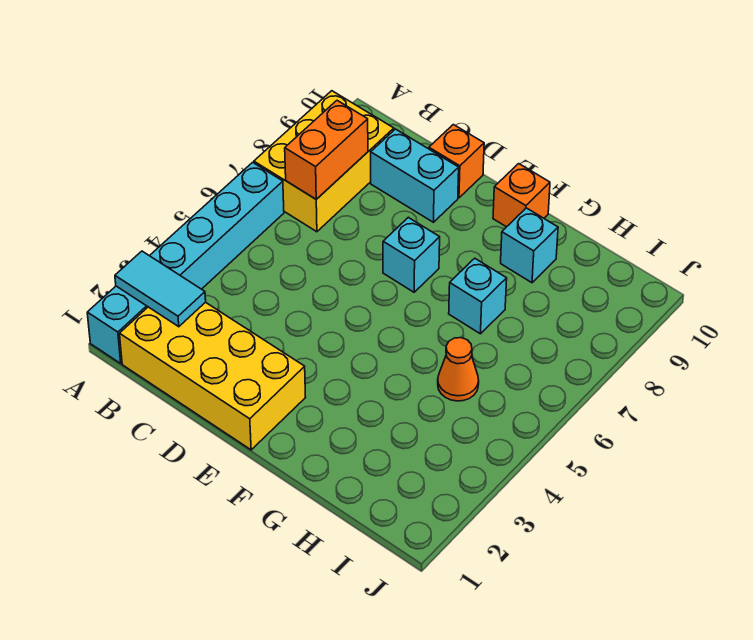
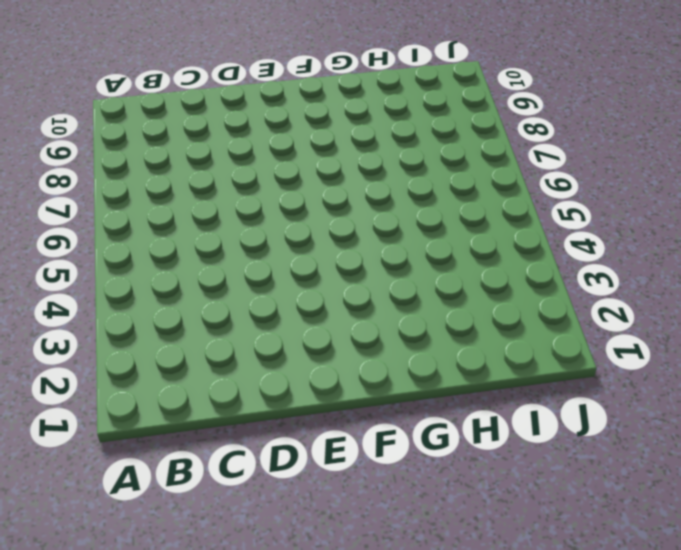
none -> cyan 1x6 brick [87,162,284,363]
none -> yellow 2x3 brick [254,91,394,232]
none -> yellow 2x4 brick [120,302,306,450]

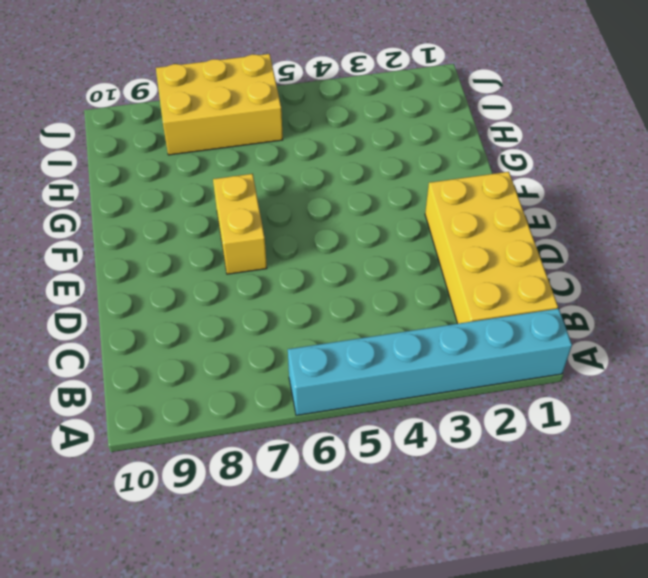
yellow 1x2 brick [213,174,267,274] -> cyan 1x1 brick [383,217,440,292]
yellow 2x3 brick [156,54,283,155] -> yellow 2x3 brick moved to [254,91,394,232]
none -> cyan 1x2 brick [371,129,459,222]
none -> orange 1x1 brick [429,125,484,198]
none -> orange 1x1 brick [493,164,550,227]

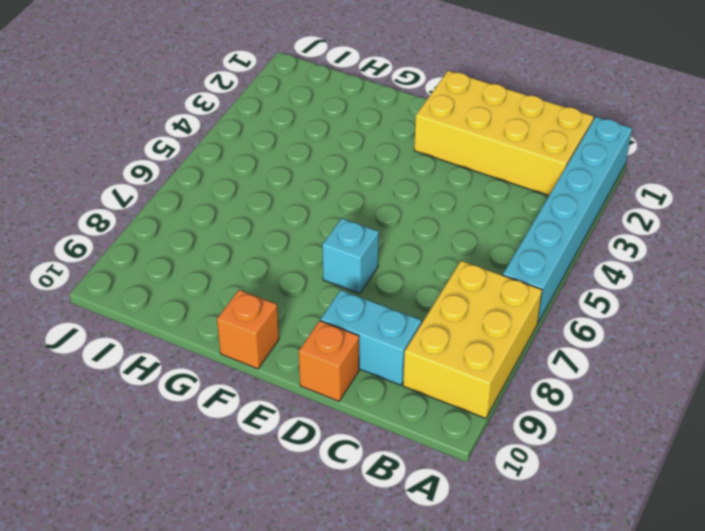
none -> cyan 1x1 brick [449,258,507,334]
none -> cyan 1x1 brick [501,208,558,283]
none -> orange 1x1 cone [438,338,479,401]

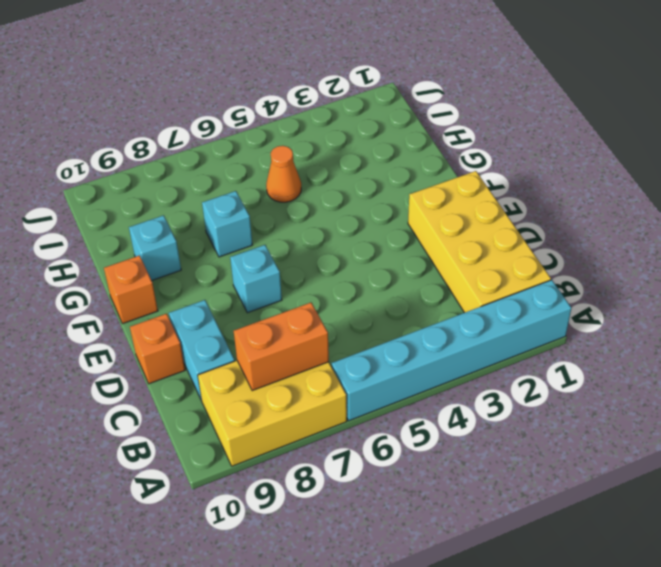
none -> cyan 1x2 tile [115,251,206,327]

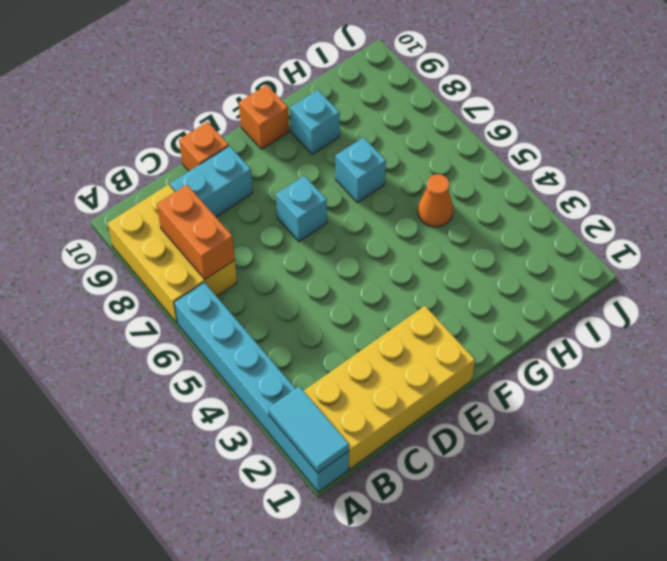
cyan 1x2 tile [268,386,349,473] -> cyan 1x2 tile turned to [115,251,206,327]

